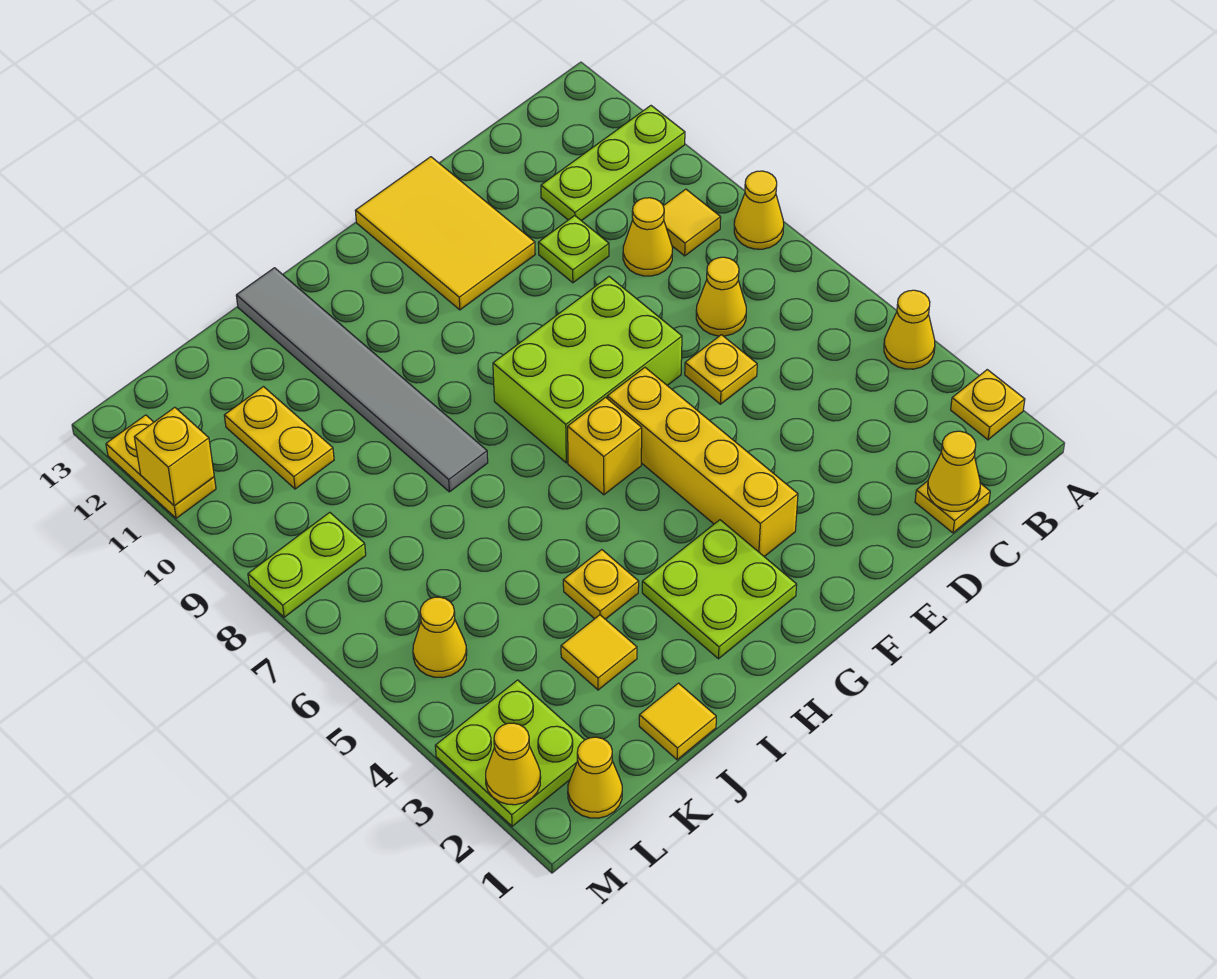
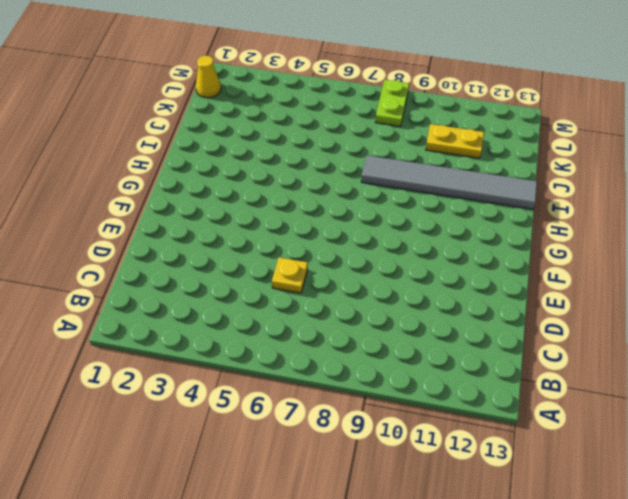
none -> yellow 1x1 plate [951,370,1025,440]
none -> yellow 1x1 cone [884,290,935,369]
none -> yellow 1x1 cone [734,171,784,249]

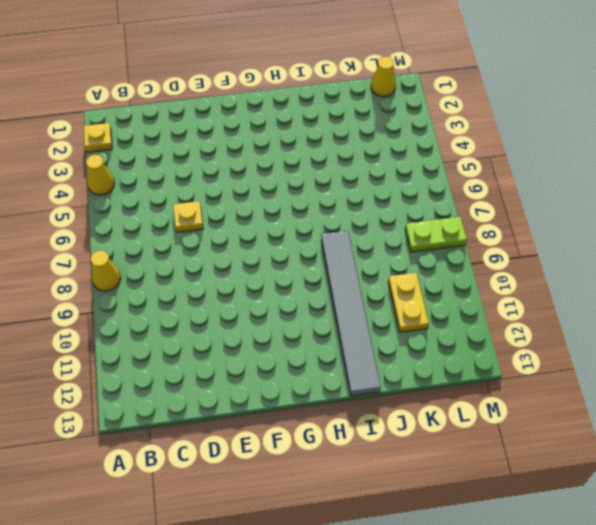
none -> lime 1x3 plate [541,106,685,221]
none -> yellow 1x1 tile [663,189,721,256]
none -> yellow 1x1 plate [915,481,990,533]

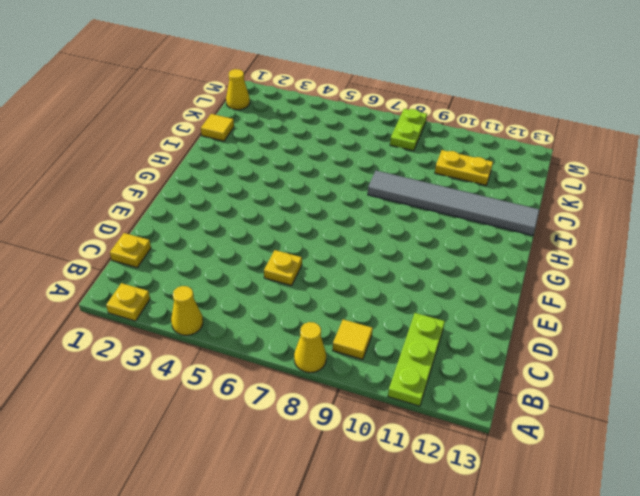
none -> yellow 1x1 cone [696,257,746,336]
none -> yellow 1x1 cone [623,198,673,276]
none -> lime 1x1 plate [538,216,609,283]

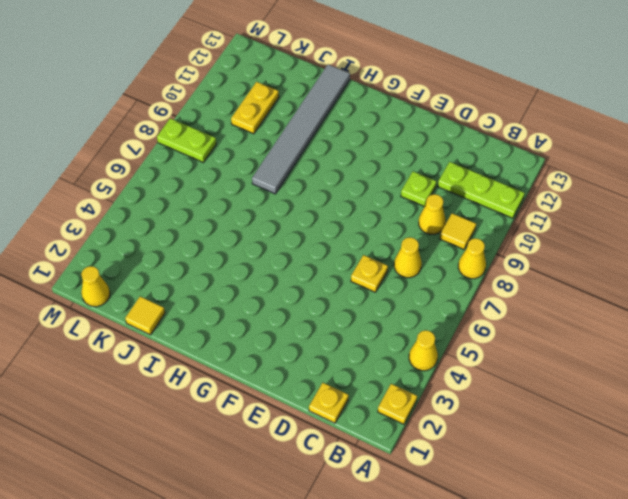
none -> lime 2x3 brick [493,277,682,463]
none -> yellow 2x3 tile [355,157,535,310]
none -> yellow 1x4 brick [607,367,798,557]

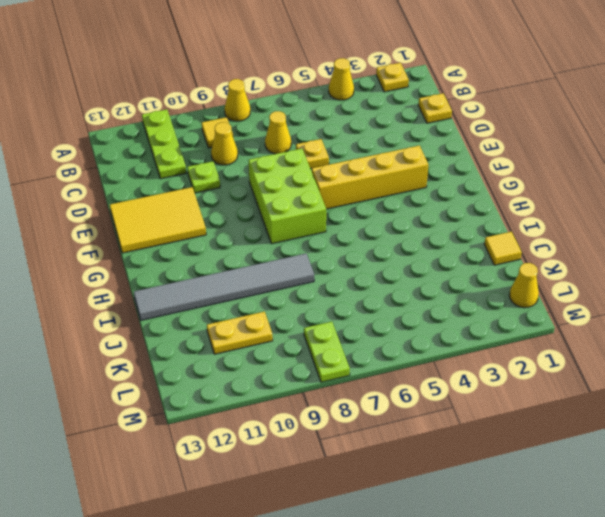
none -> lime 2x2 plate [642,520,797,659]
none -> yellow 1x1 brick [568,397,642,495]
none -> yellow 1x1 plate [563,550,639,619]

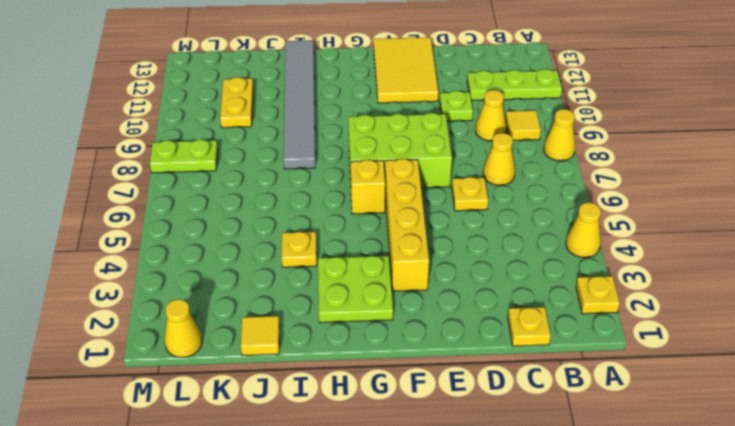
none -> yellow 1x1 tile [561,615,637,690]
none -> lime 2x2 plate [435,680,584,826]
none -> yellow 1x1 cone [413,597,467,678]

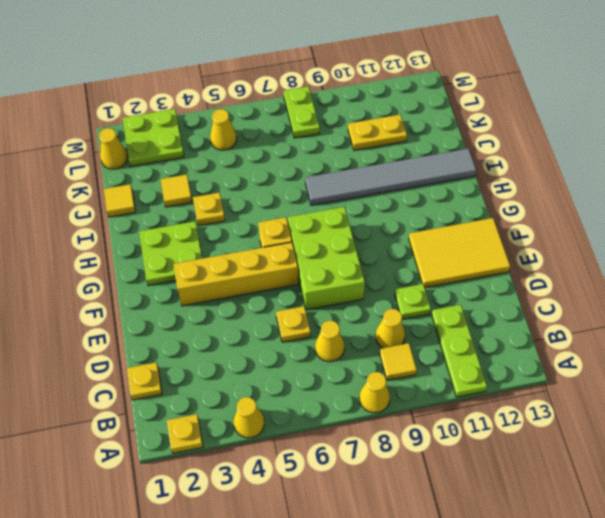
none -> yellow 1x2 plate [106,415,216,518]
none -> yellow 1x1 cone [928,431,980,511]
none -> yellow 1x1 cone [486,723,541,805]

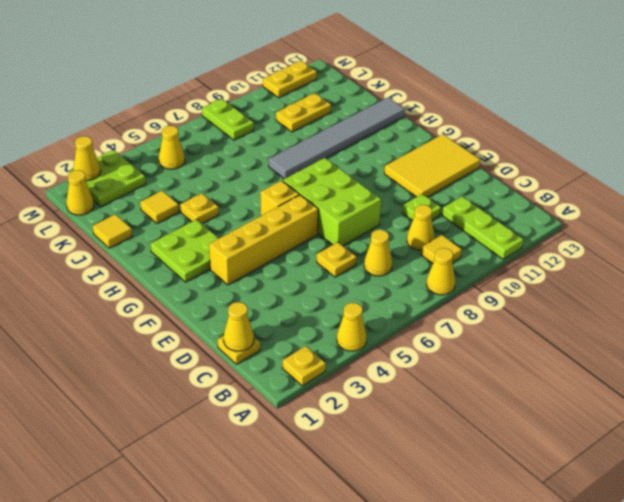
none -> yellow 1x1 brick [134,407,214,506]

